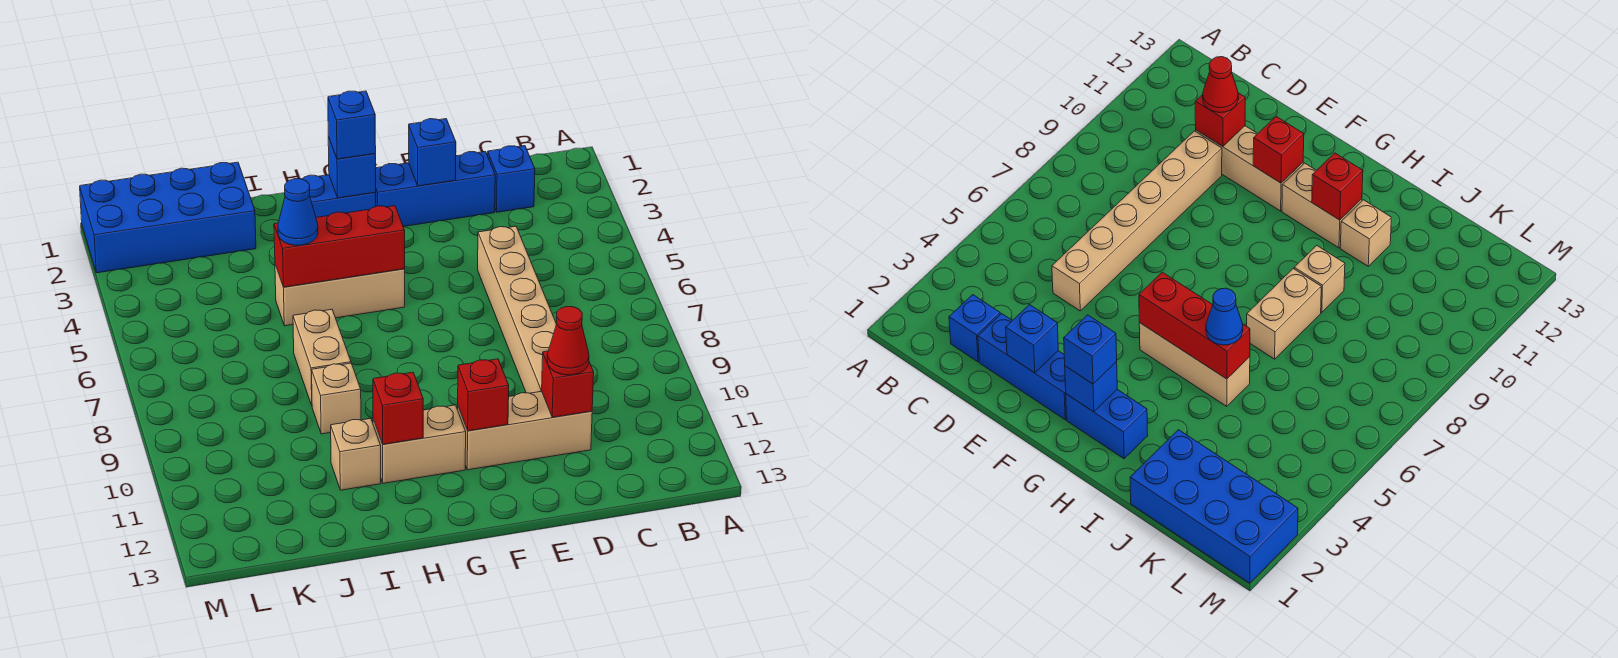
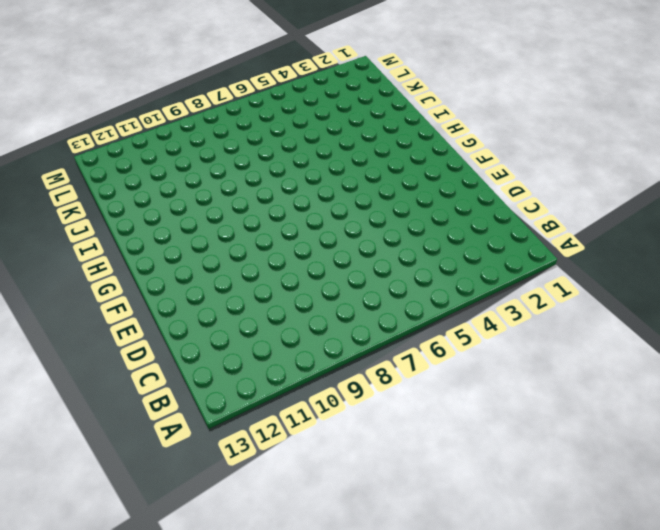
none -> blue 1x1 brick [488,146,535,212]
none -> blue 1x3 brick [375,152,495,227]
none -> tan 1x6 brick [478,226,556,393]

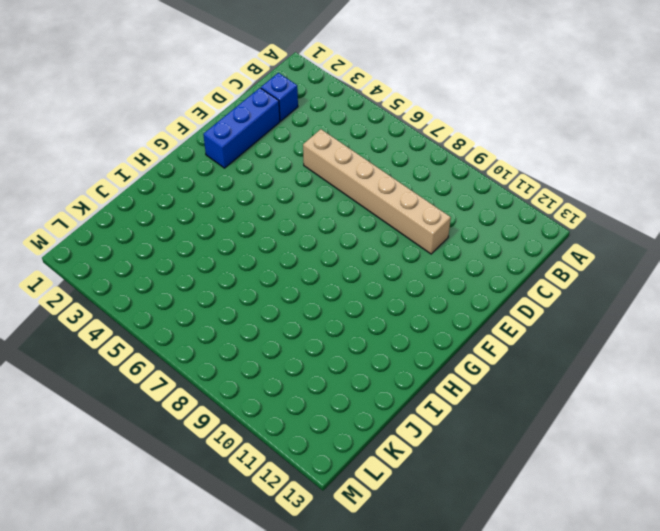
none -> tan 1x3 brick [458,391,592,470]
none -> blue 1x2 brick [303,175,376,217]
none -> tan 1x3 brick [275,264,405,326]

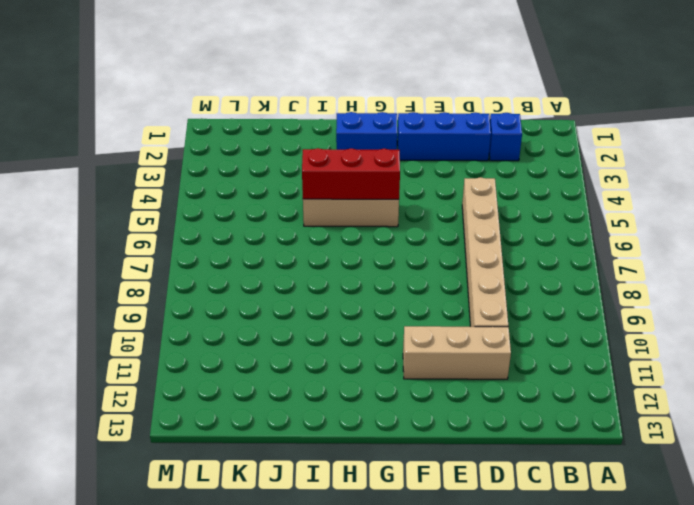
none -> tan 1x2 brick [373,405,466,483]
none -> tan 1x2 brick [293,309,351,405]
none -> tan 1x1 brick [312,363,361,434]

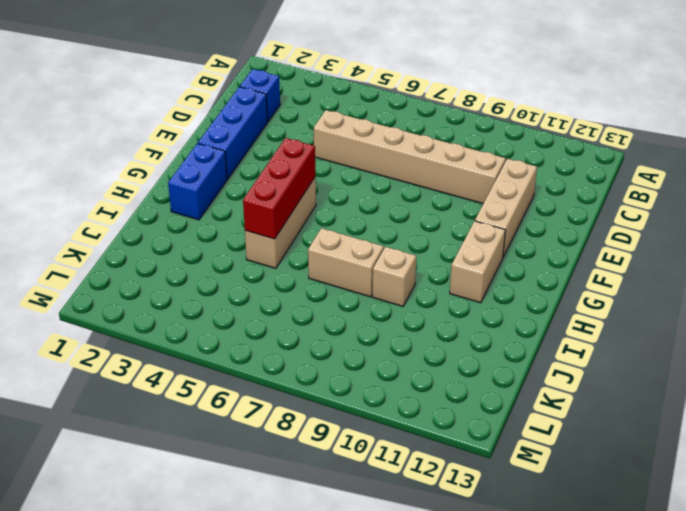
none -> tan 1x1 brick [331,418,381,490]
none -> blue 2x4 brick [80,162,256,273]
none -> red 1x1 brick [542,351,594,417]

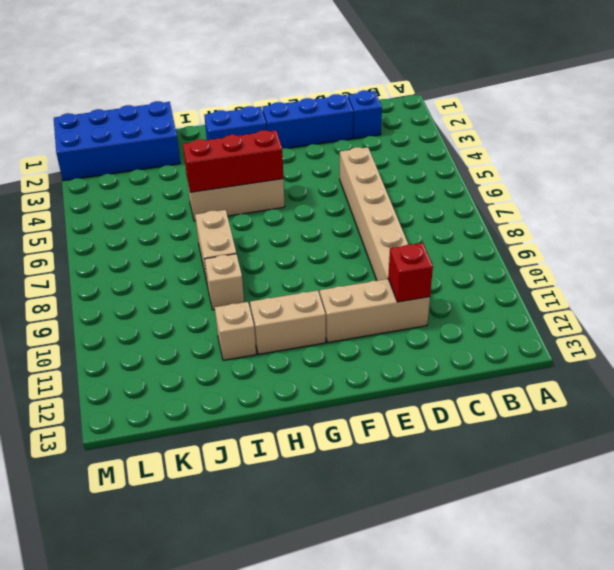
none -> blue 1x1 brick [408,119,456,186]
none -> red 1x1 brick [458,359,509,431]
none -> blue 1x1 brick [328,137,376,198]

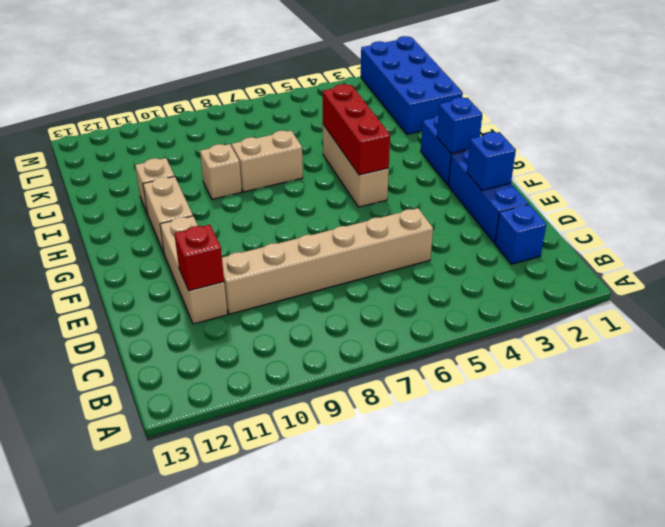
none -> red 1x1 brick [458,359,509,431]
none -> red 1x1 brick [373,372,423,444]
none -> red 1x1 cone [547,307,589,375]

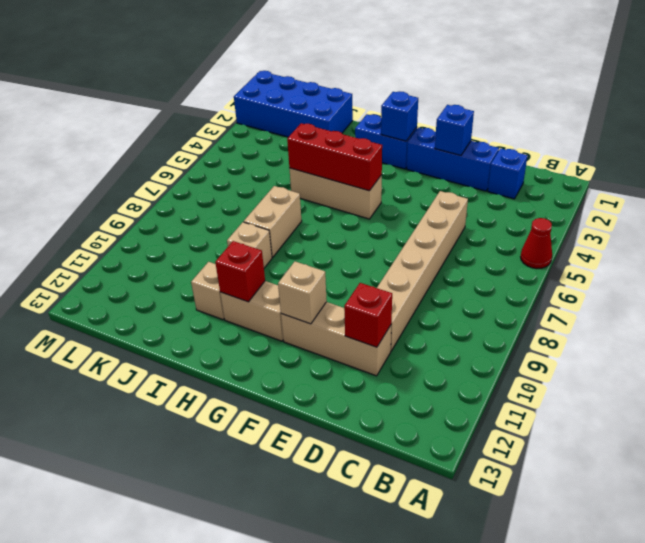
red 1x1 cone [521,218,552,269] -> red 1x1 cone moved to [547,307,589,375]
tan 1x1 brick [278,262,327,324] -> red 1x1 brick [458,359,509,431]
none -> blue 1x1 brick [328,91,376,159]
none -> blue 1x1 cone [278,179,318,245]

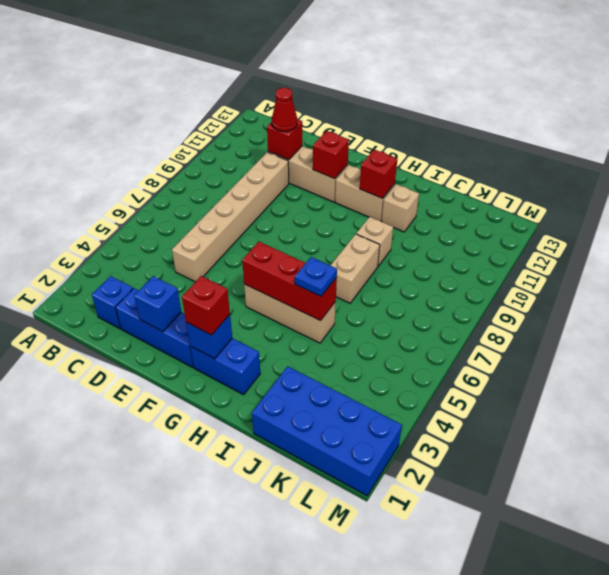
red 1x1 brick [182,276,230,335] -> blue 1x1 brick [328,91,376,159]
blue 1x1 plate [295,257,337,296] -> blue 1x1 cone [278,179,318,245]

